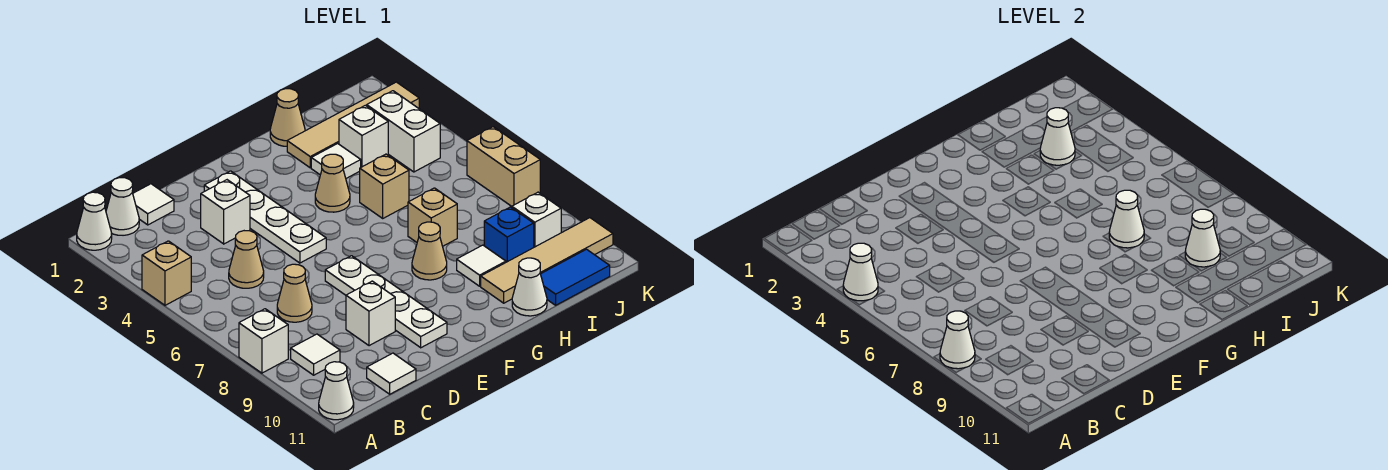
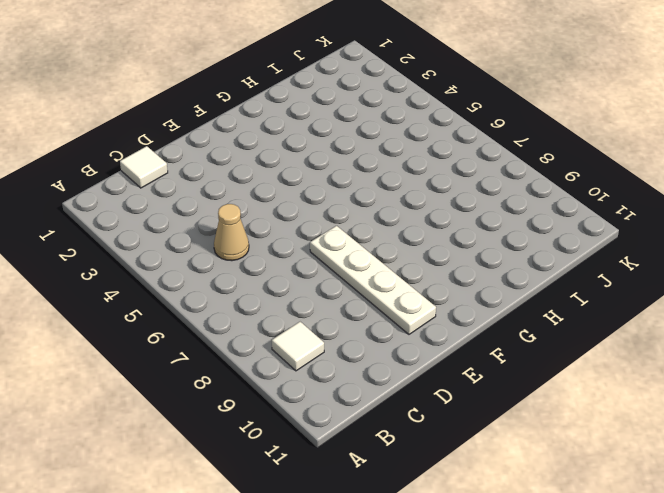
none -> white 1x1 cone [77,192,112,250]
none -> tan 1x1 brick [142,241,191,305]
none -> white 1x1 brick [239,309,288,373]
none -> white 1x1 cone [319,362,354,420]

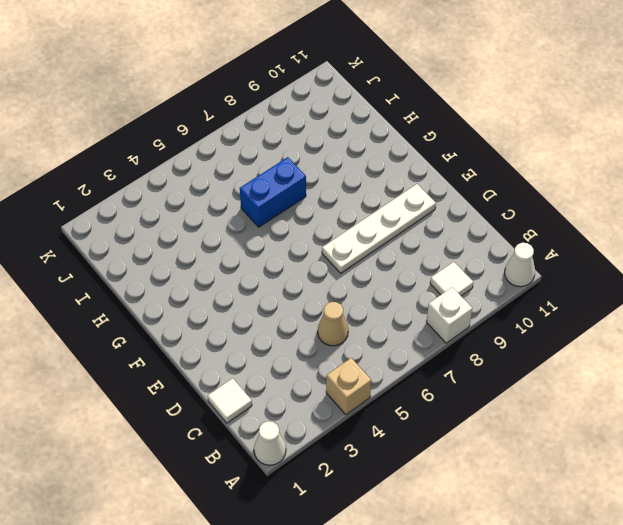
blue 1x2 brick [240,157,306,227] -> tan 1x1 brick [408,188,457,246]
none -> white 1x1 cone [106,178,139,235]
none -> tan 1x1 cone [277,264,312,322]
none -> white 1x1 tile [367,353,416,394]
none -> white 1x1 brick [201,180,250,244]

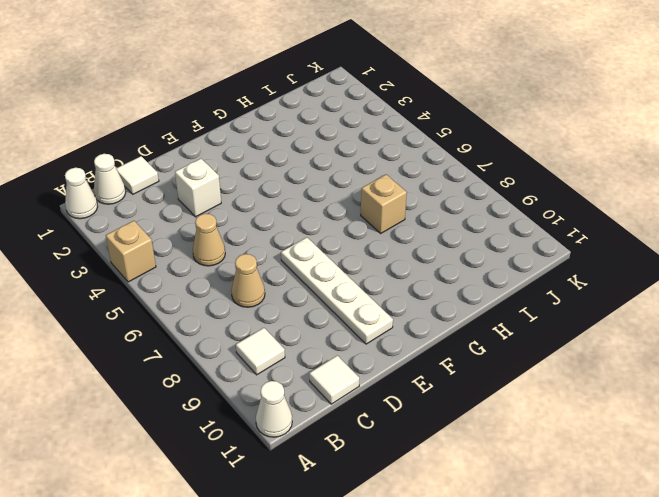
none -> white 1x1 brick [239,309,288,373]
none -> white 1x1 brick [346,281,395,346]
none -> white 1x4 plate [204,171,326,263]
none -> tan 1x1 cone [315,154,350,212]

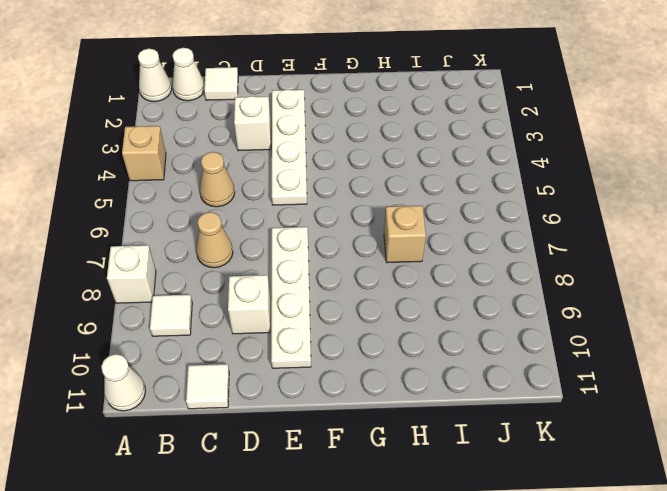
none -> tan 1x1 cone [315,154,350,212]
none -> tan 1x1 cone [412,222,447,280]
none -> tan 1x1 cone [270,89,305,146]
none -> tan 1x4 tile [287,82,419,168]

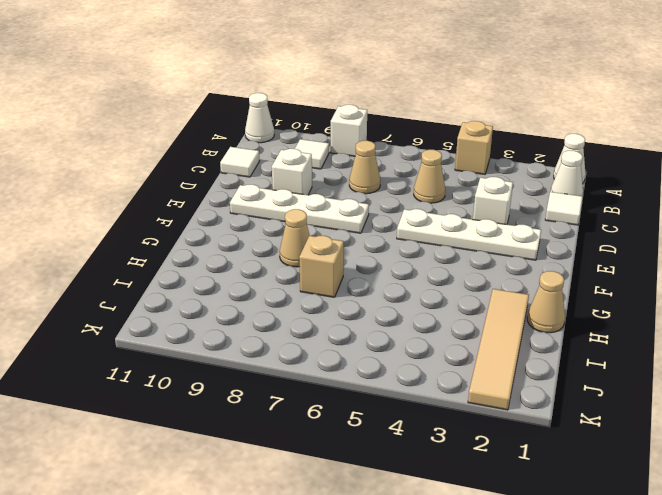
none -> tan 1x1 cone [315,154,350,212]
none -> white 1x1 tile [311,143,361,178]
none -> tan 1x1 brick [360,154,409,218]
none -> white 1x1 tile [457,245,506,286]

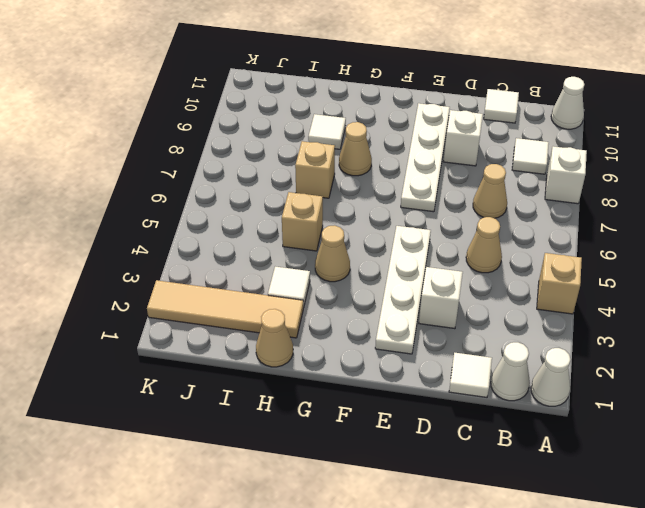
none -> tan 1x4 tile [481,218,613,303]
none -> white 1x1 cone [512,258,547,316]
none -> white 1x1 brick [339,105,388,167]
none -> blue 1x1 brick [484,207,534,262]

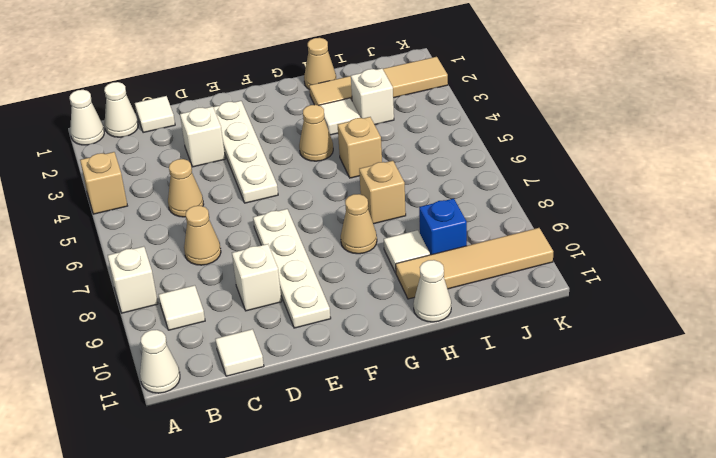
none -> blue 1x2 tile [541,249,610,305]
none -> white 1x2 brick [367,91,440,172]
none -> white 1x1 brick [512,192,561,247]
none -> tan 1x2 brick [467,127,540,206]

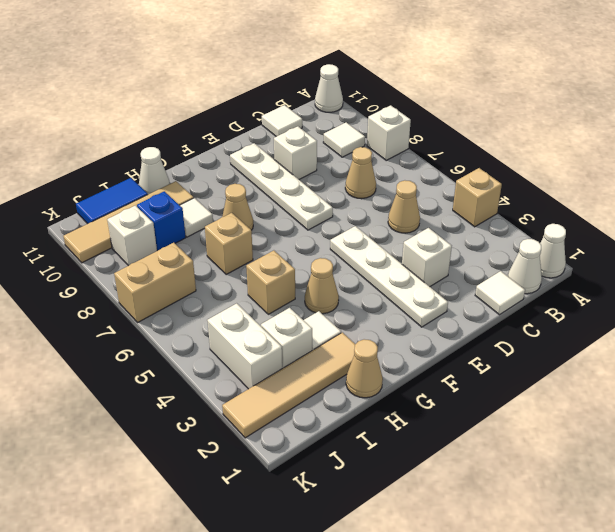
tan 1x2 brick [114,243,196,322] -> tan 1x2 brick turned to [467,127,540,206]
none -> white 1x1 cone [843,243,878,301]
none -> white 1x1 cone [940,311,975,369]
none -> white 1x1 cone [1109,190,1144,248]
none -> white 1x1 cone [1040,108,1075,165]

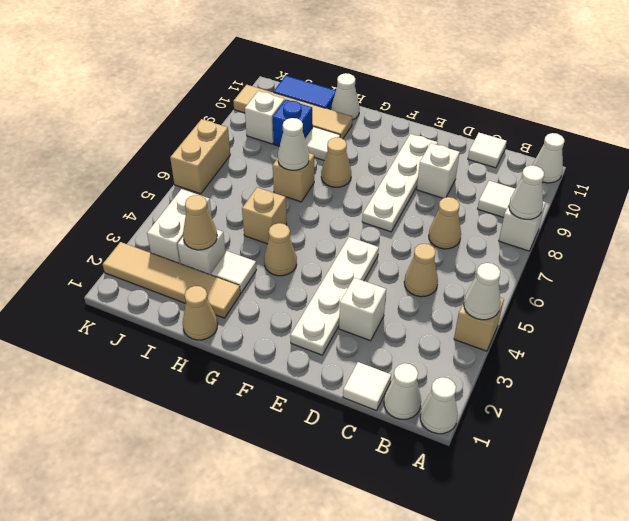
tan 1x1 cone [183,195,217,250] -> white 1x1 cone [1040,108,1075,165]
none -> white 1x1 cone [1185,209,1220,267]

